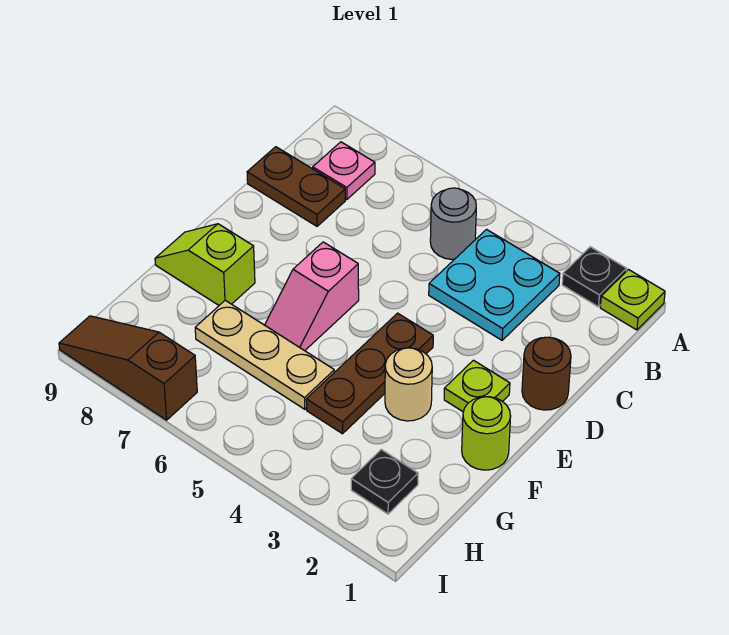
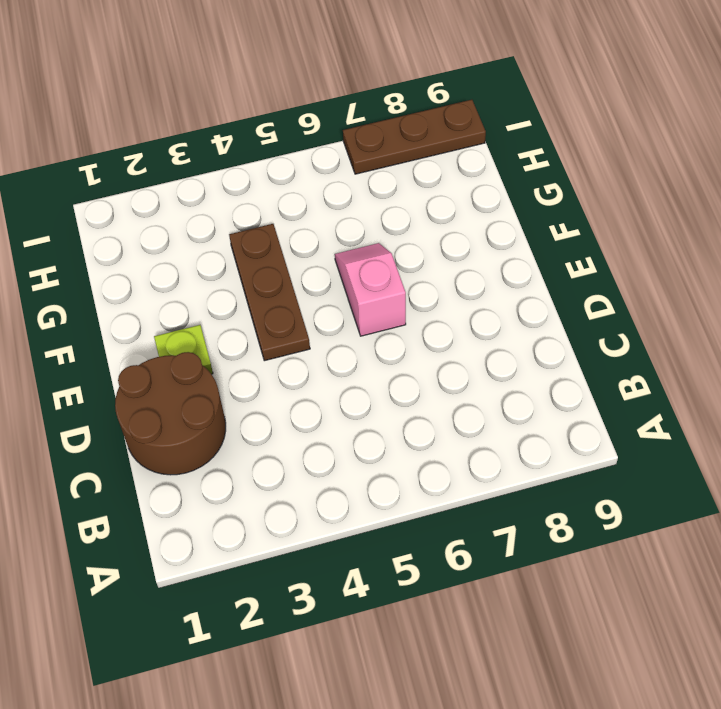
brown 2x2 round brick [115,352,226,475] -> brown 1x1 round brick [522,337,571,410]
brown 1x3 plate [343,100,486,174] -> brown 1x3 slope [59,316,197,420]
none -> lime 1x1 plate [600,270,665,330]
none -> black 1x1 plate [562,247,627,307]
none -> cyan 2x2 plate [429,230,560,340]

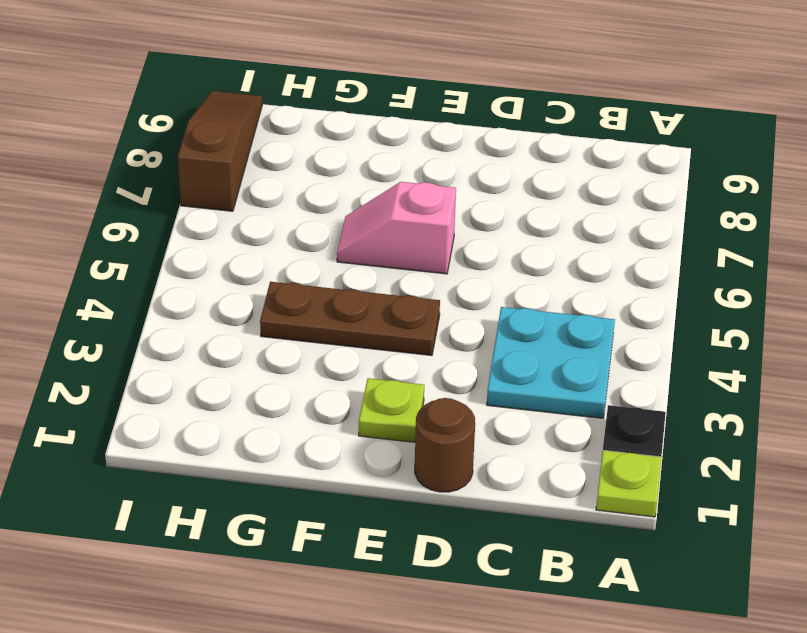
none -> grey 1x1 round brick [430,188,476,259]
none -> pink 1x1 plate [313,142,375,199]
none -> brown 1x2 plate [247,147,345,226]

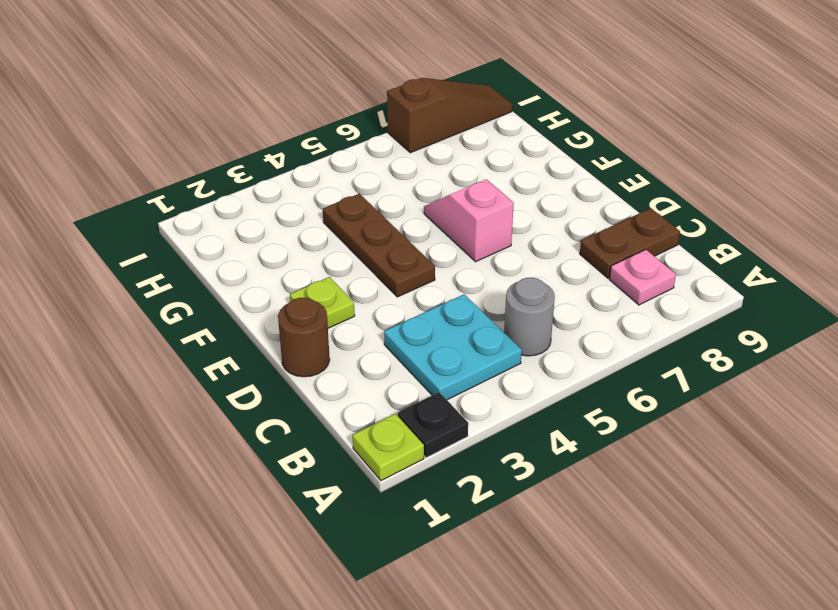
none -> lime 1x1 round brick [462,397,511,470]
none -> tan 1x1 round brick [385,348,432,421]
none -> lime 1x2 slope [155,224,255,305]

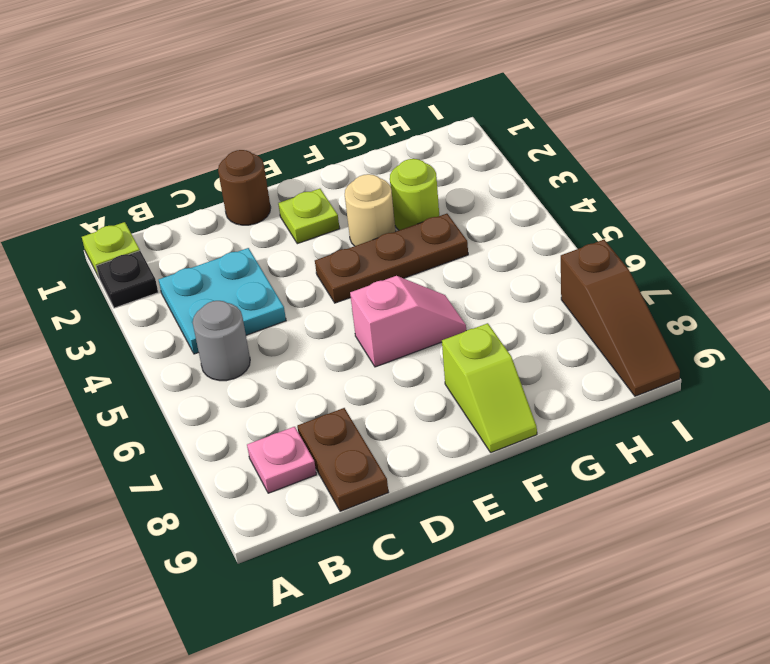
lime 1x1 round brick [390,159,439,230] -> lime 1x1 round brick moved to [462,397,511,470]
none -> tan 1x3 plate [195,300,334,409]
none -> black 1x1 plate [351,450,418,514]

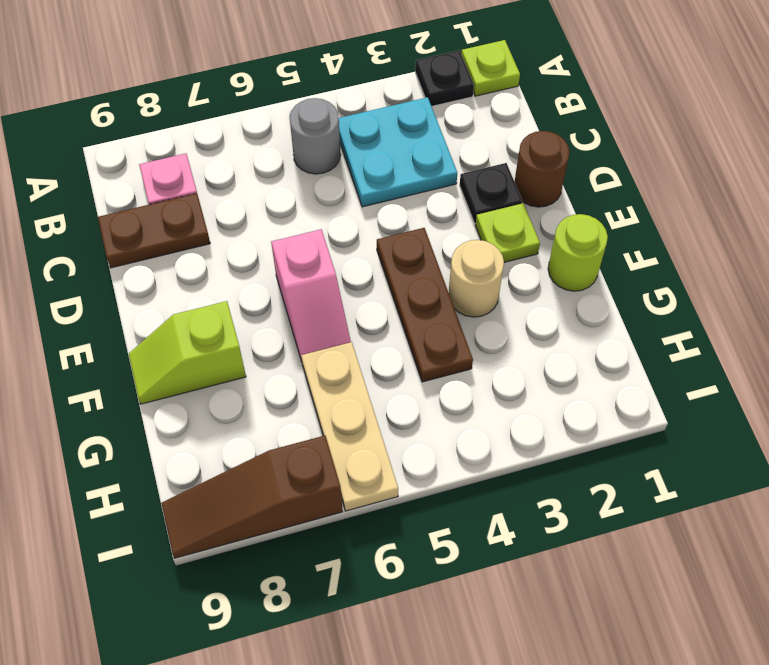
black 1x1 plate [460,163,523,224] -> black 1x1 plate moved to [351,450,418,514]
tan 1x3 plate [301,342,398,511] -> tan 1x3 plate turned to [195,300,334,409]

